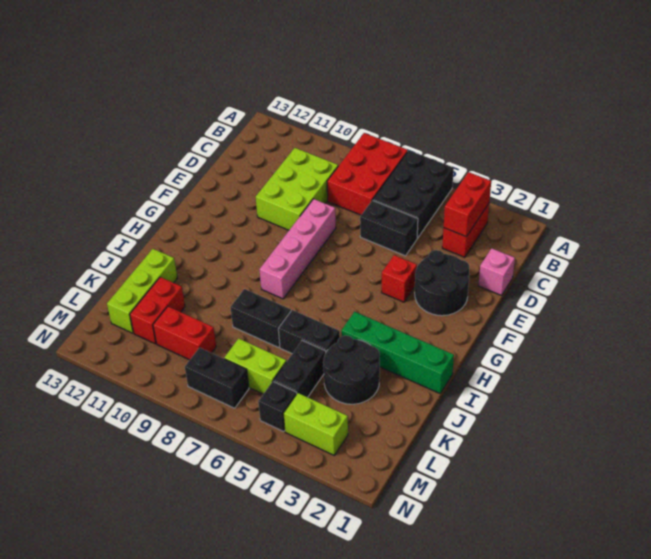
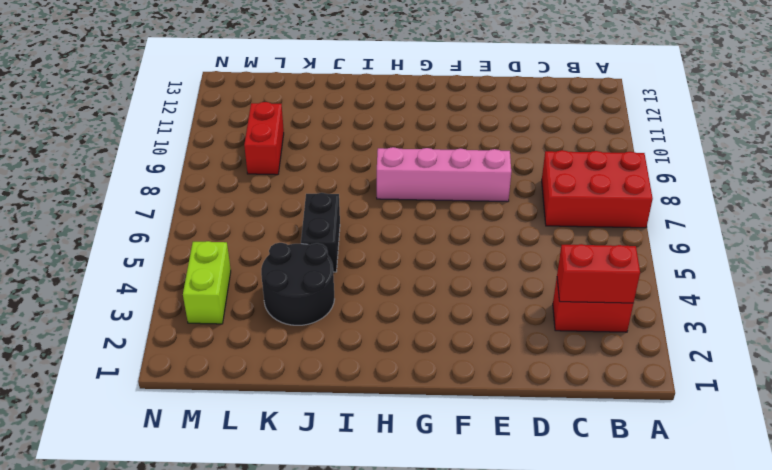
none -> black 2x3 brick [373,150,454,238]
none -> lime 2x3 brick [256,148,338,230]
none -> pink 1x1 brick [478,248,515,295]

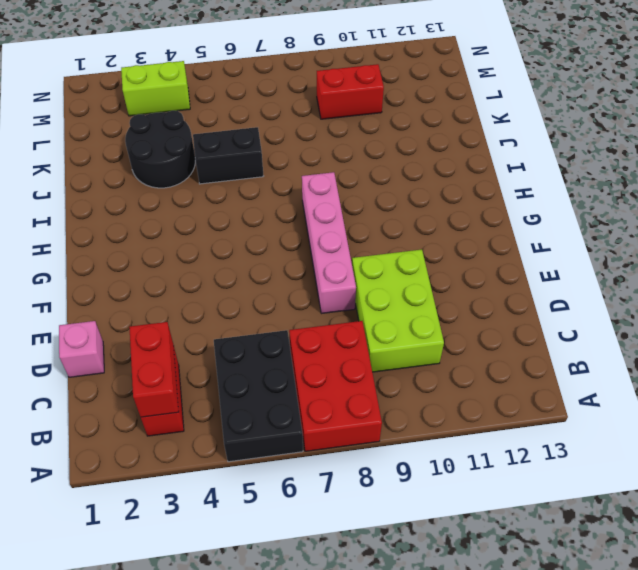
none -> black 1x2 brick [360,200,418,256]
none -> black 2x2 round brick [415,250,469,316]
none -> red 1x1 brick [382,255,417,302]

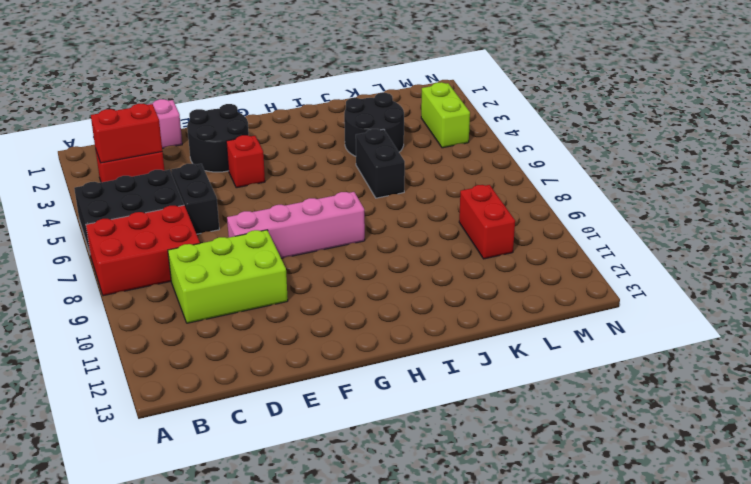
none -> green 1x4 brick [341,312,454,393]
none -> black 1x2 brick [230,289,291,347]
none -> lime 1x3 brick [107,249,177,333]

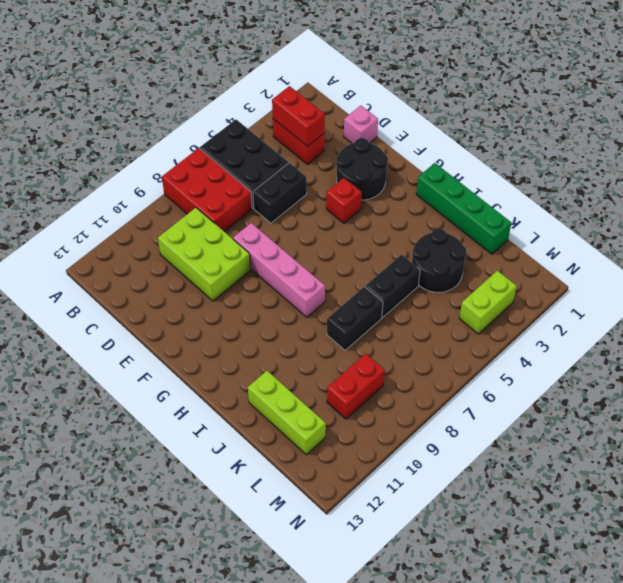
green 1x4 brick [416,163,511,254] -> green 1x4 brick turned to [341,312,454,393]
none -> black 1x2 brick [273,340,326,397]
none -> red 1x2 brick [130,277,185,344]
none -> lime 1x2 brick [224,339,286,394]

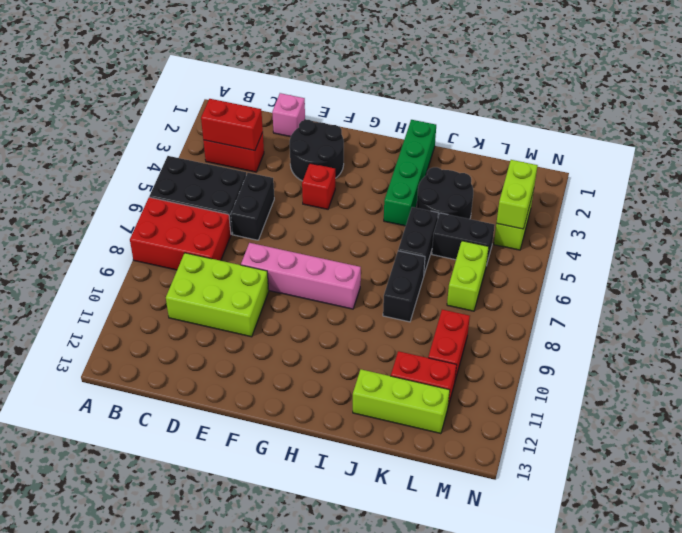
lime 1x2 brick [497,160,538,229] -> none
none -> black 1x1 brick [258,381,297,432]
none -> black 1x2 brick [185,347,249,408]

